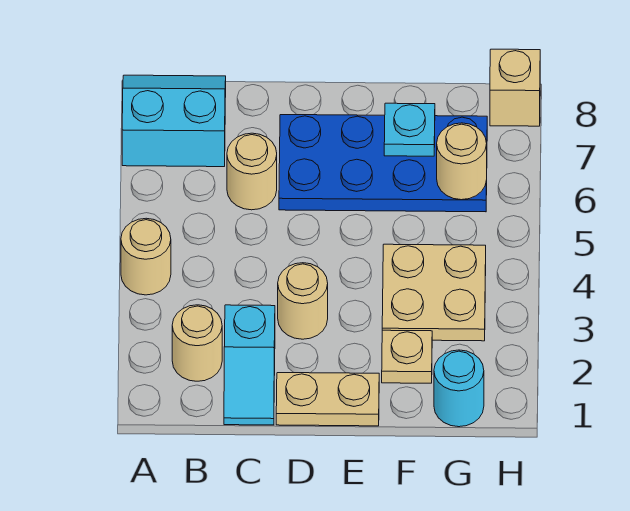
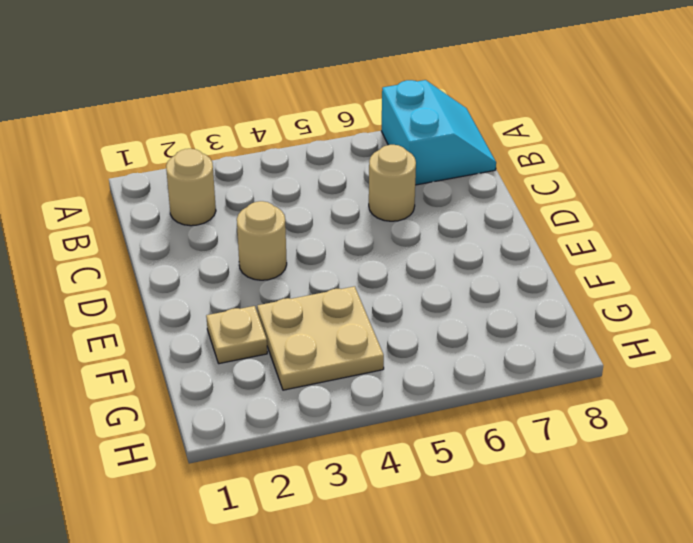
none -> tan 1x1 round brick [121,218,171,295]
none -> cyan 1x2 slope [224,305,275,425]
none -> tan 1x2 plate [276,373,379,426]

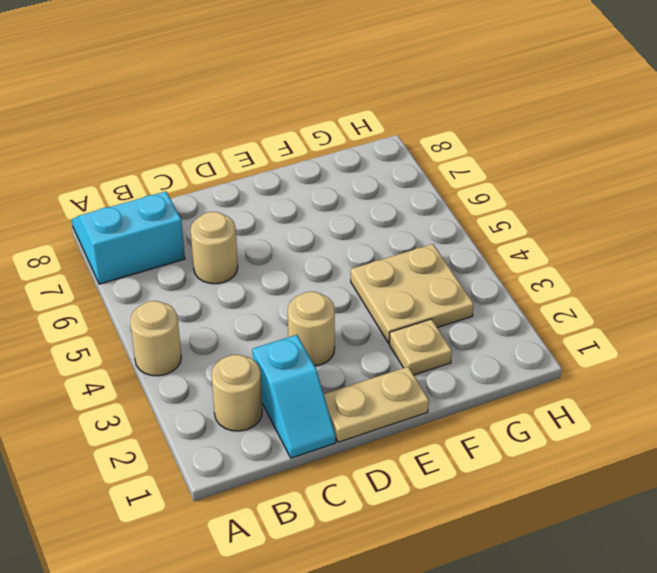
none -> blue 2x4 plate [279,115,487,212]
none -> cyan 1x1 round brick [434,350,484,427]
none -> tan 1x1 brick [490,49,540,126]

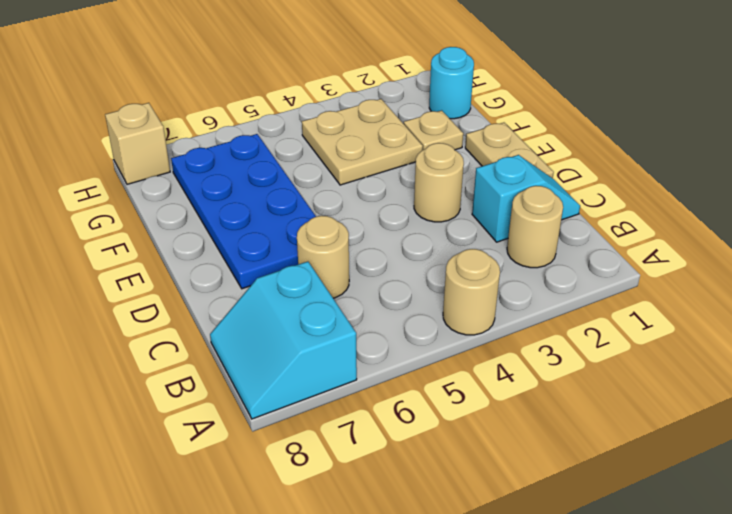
none -> cyan 1x1 plate [384,103,435,156]
none -> tan 1x1 round brick [437,123,487,200]

